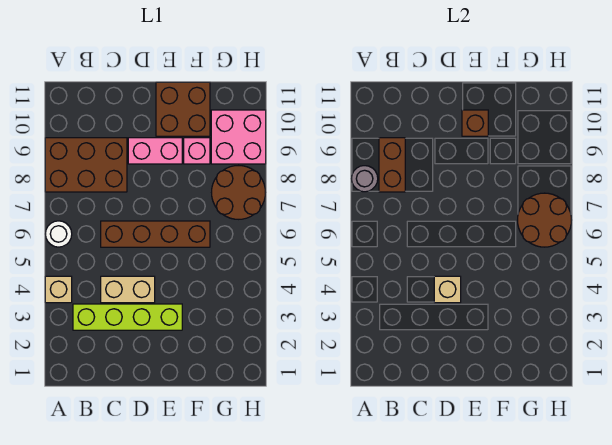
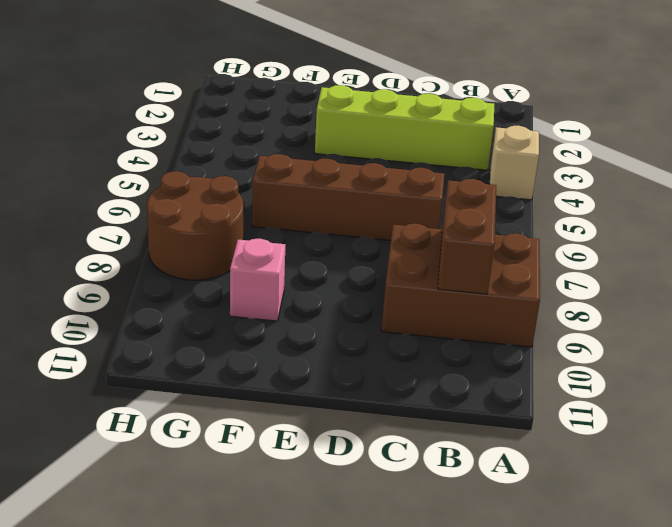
none -> white 1x1 round brick [46,221,72,247]
none -> tan 1x2 brick [101,276,155,303]
none -> pink 1x2 brick [128,138,182,164]

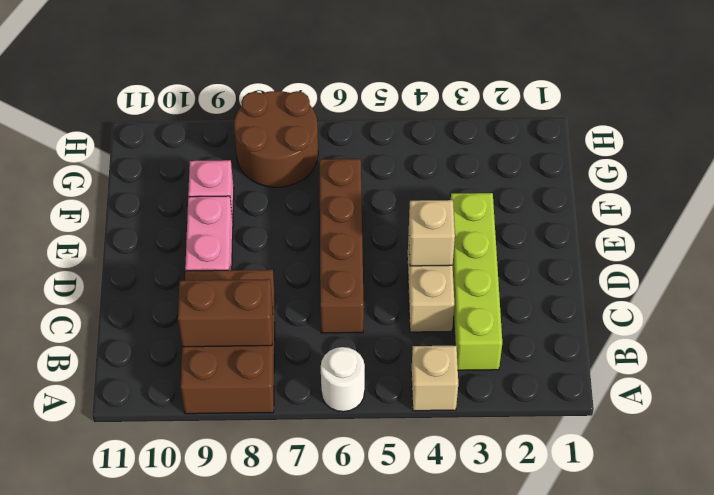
none -> brown 2x2 brick [156,82,210,136]
none -> pink 2x2 brick [211,110,266,164]
none -> grey 1x1 round brick [351,166,378,192]

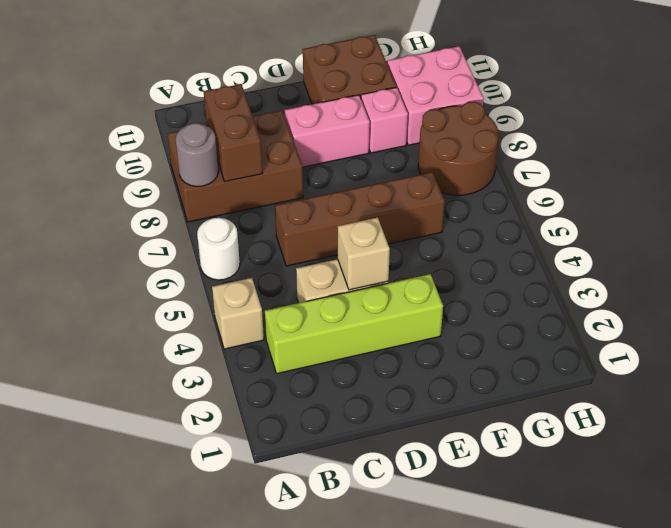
none -> brown 1x1 brick [462,110,488,136]
none -> brown 2x2 round brick [518,193,571,247]

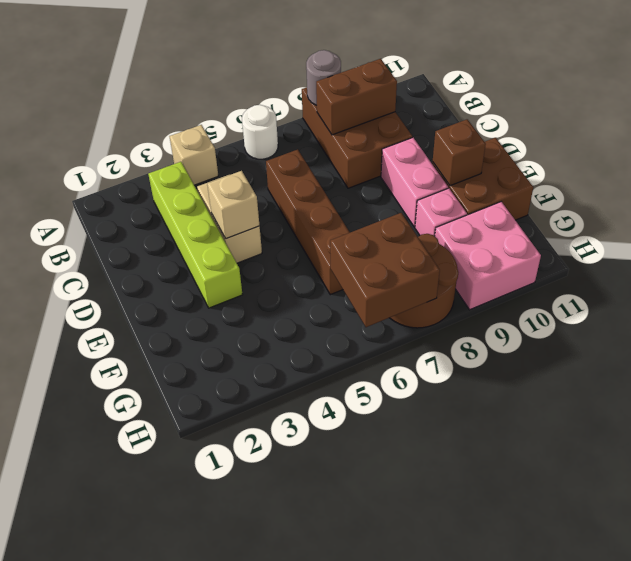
brown 2x2 brick [330,213,440,327] -> brown 2x2 round brick [518,193,571,247]

